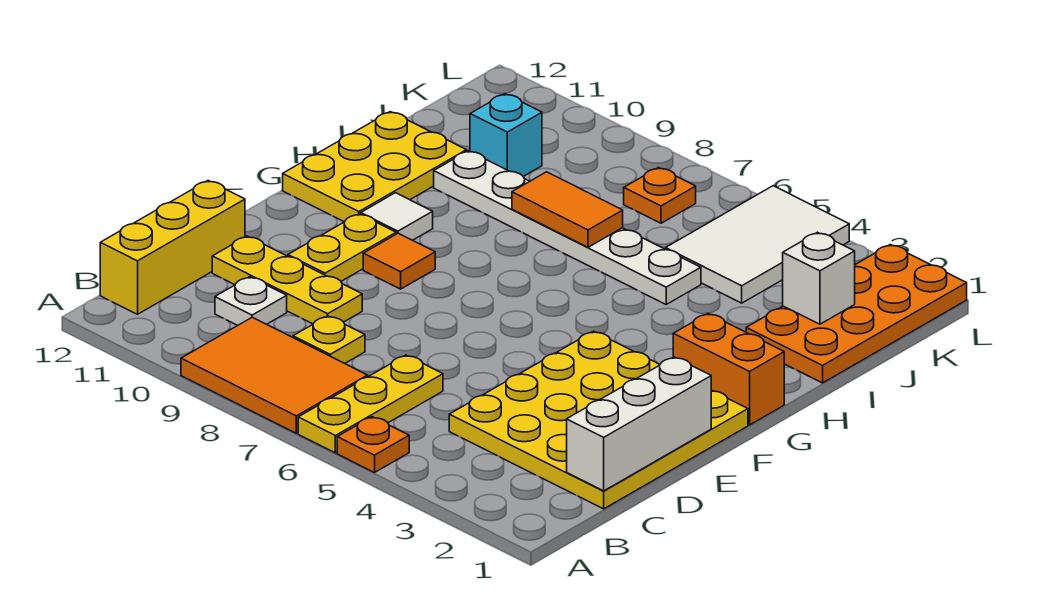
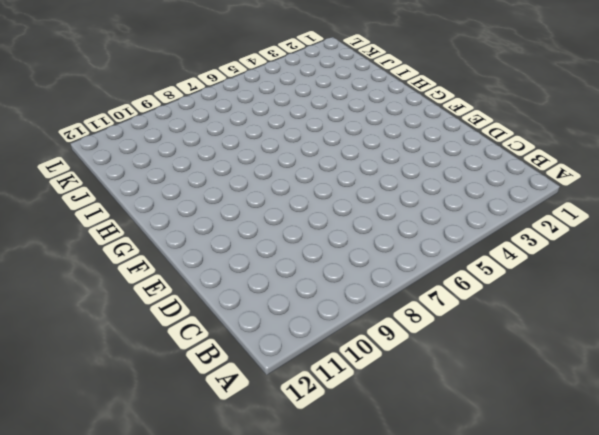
none -> orange 1x1 plate [337,417,409,473]
none -> yellow 1x3 plate [298,355,443,453]
none -> orange 2x3 tile [181,317,368,433]

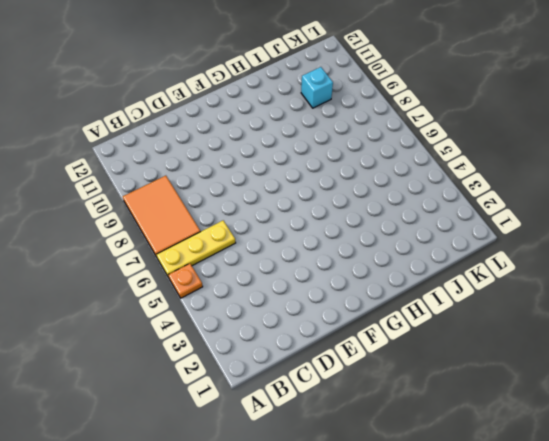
none -> yellow 1x3 brick [100,181,245,314]
none -> yellow 4x4 plate [449,331,748,509]
none -> yellow 1x1 plate [293,316,365,363]

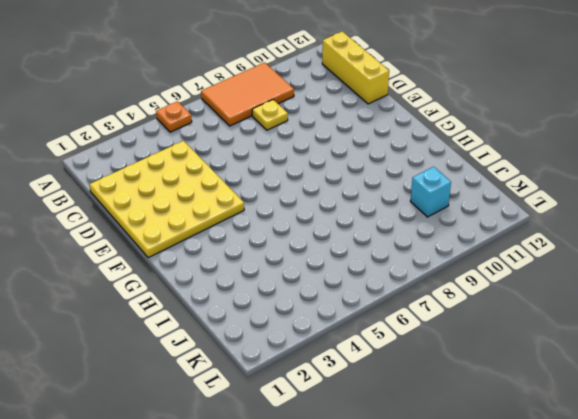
none -> yellow 1x3 plate [298,355,443,453]
none -> white 1x1 plate [215,277,287,326]
none -> yellow 1x3 plate [212,236,362,324]

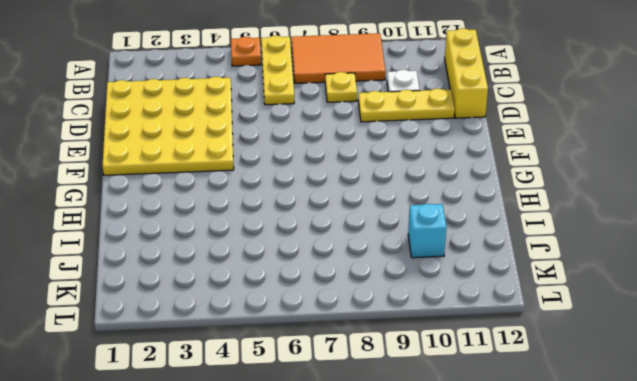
none -> yellow 1x2 plate [288,214,396,281]
none -> orange 1x1 tile [363,233,435,289]
none -> orange 1x2 brick [673,313,784,425]

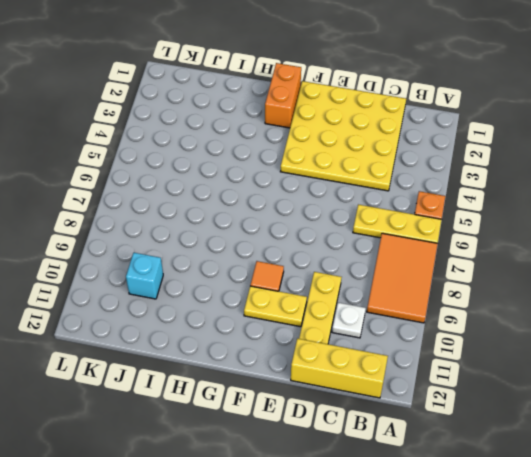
none -> yellow 1x1 plate [293,316,365,363]
none -> white 1x1 tile [361,193,433,240]
none -> yellow 2x3 plate [283,112,467,222]

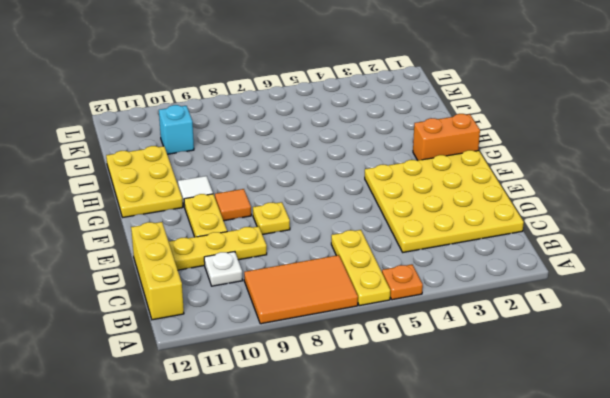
yellow 1x1 plate [253,202,290,235] -> yellow 1x1 plate moved to [293,316,365,363]
none -> orange 2x4 plate [746,245,967,383]
none -> white 1x6 plate [434,151,701,304]
none -> white 2x3 tile [666,186,849,303]

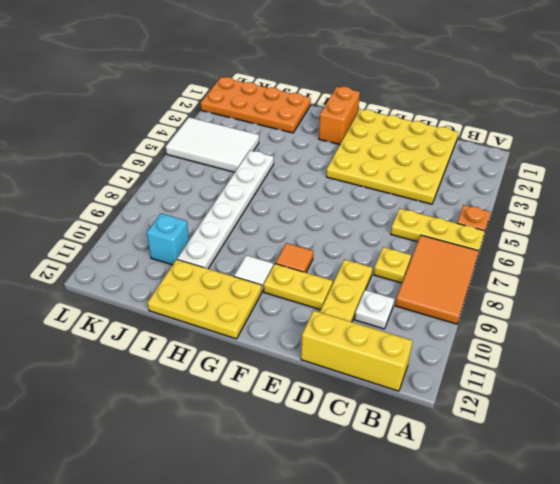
none -> orange 1x1 plate [624,168,696,223]
none -> white 1x3 brick [567,357,711,491]
none -> orange 1x2 tile [512,172,623,247]

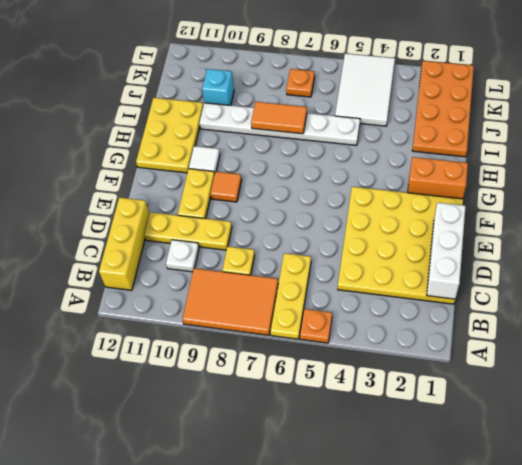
none -> white 1x1 brick [783,232,855,324]

